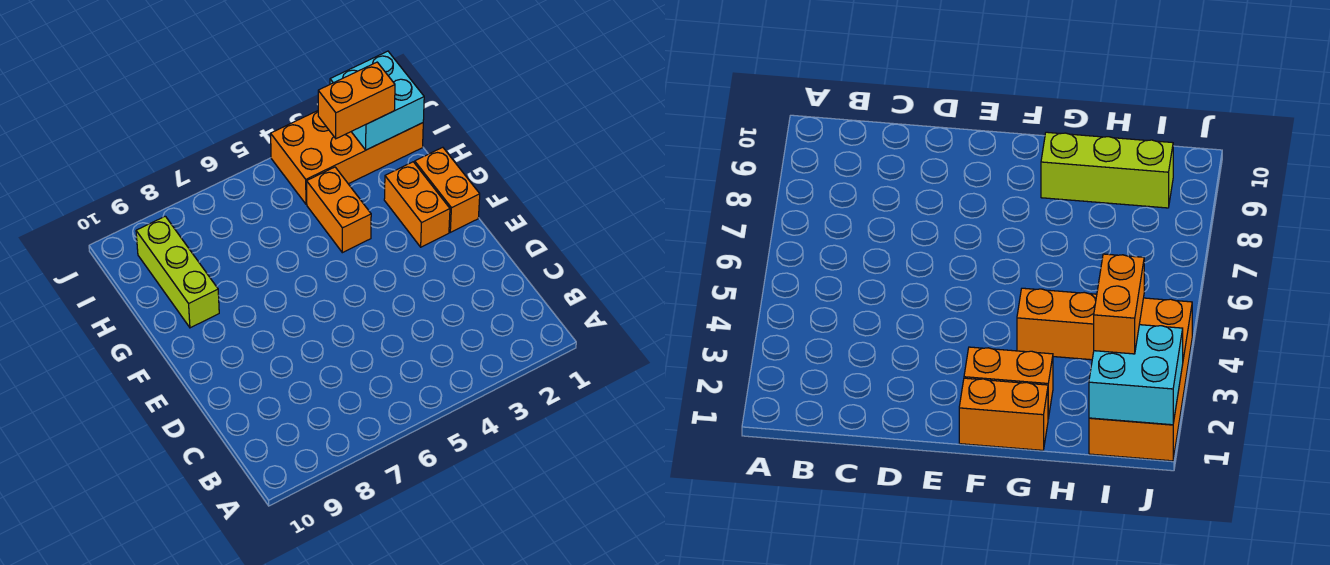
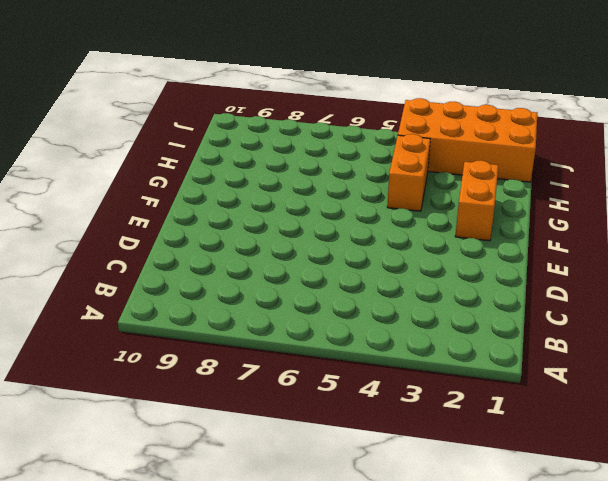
none -> orange 1x2 brick [415,147,480,232]
none -> lime 1x3 brick [136,216,219,328]

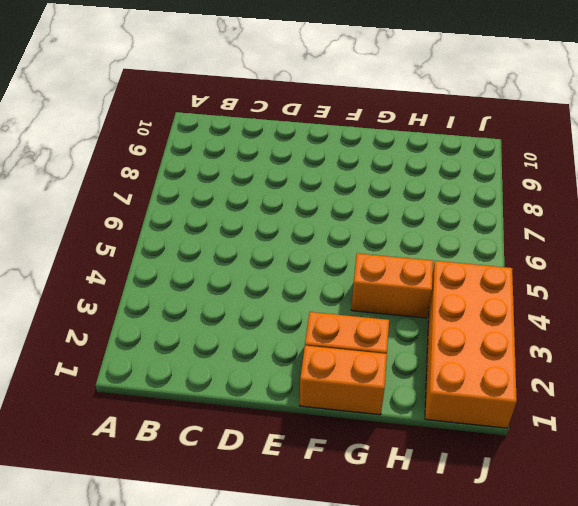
none -> lime 1x3 brick [136,216,219,328]
none -> cyan 2x2 brick [330,51,424,150]

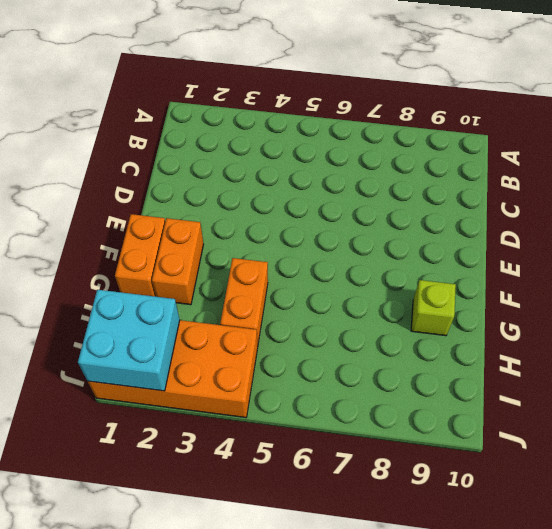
lime 1x1 brick [411,280,456,336] -> lime 1x3 brick [136,216,219,328]
none -> orange 1x2 brick [318,62,395,139]

